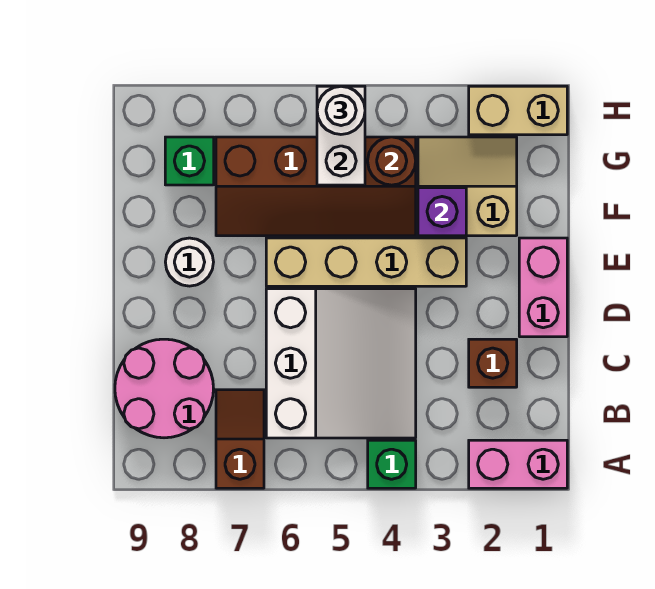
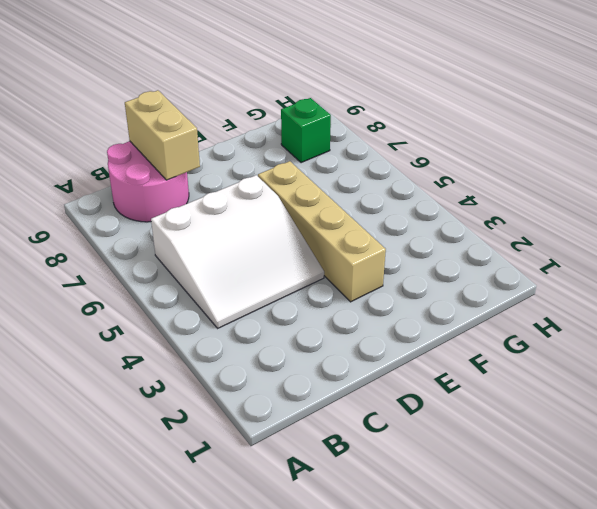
tan 1x2 brick [125,90,200,180] -> tan 1x2 brick moved to [469,86,567,135]
none -> pink 1x2 brick [469,440,567,488]
none -> green 1x1 brick [368,440,416,488]
none -> brown 1x2 slope [216,390,264,488]

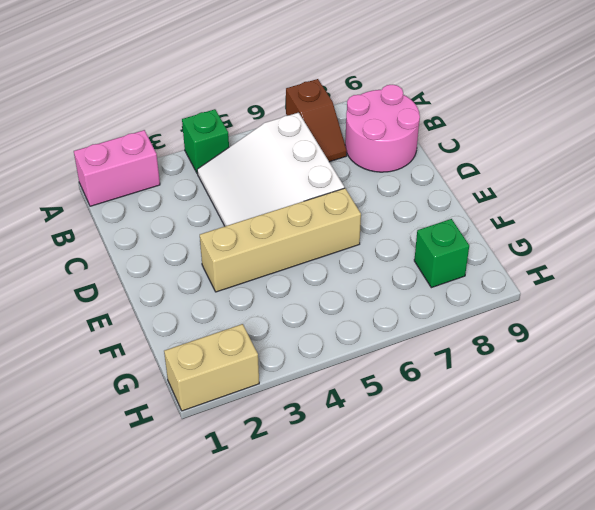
none -> brown 1x1 brick [469,339,517,387]
none -> pink 1x2 brick [519,238,567,337]
none -> white 1x1 round brick [165,238,213,286]

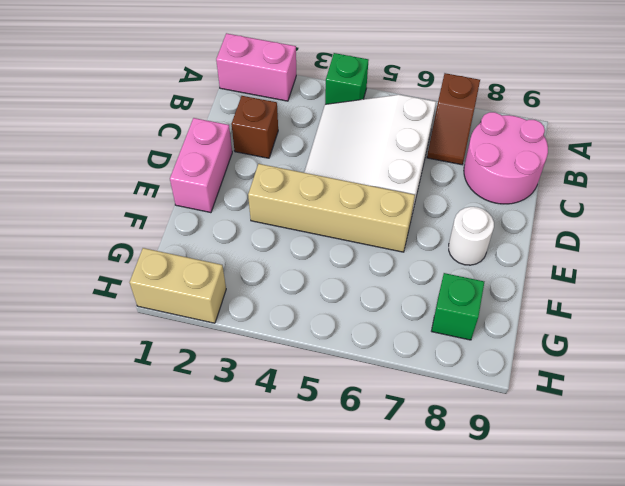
none -> tan 2x2 slope [418,137,517,236]
none -> brown 2x4 slope [216,137,416,236]
none -> purple 1x1 brick [418,188,466,236]

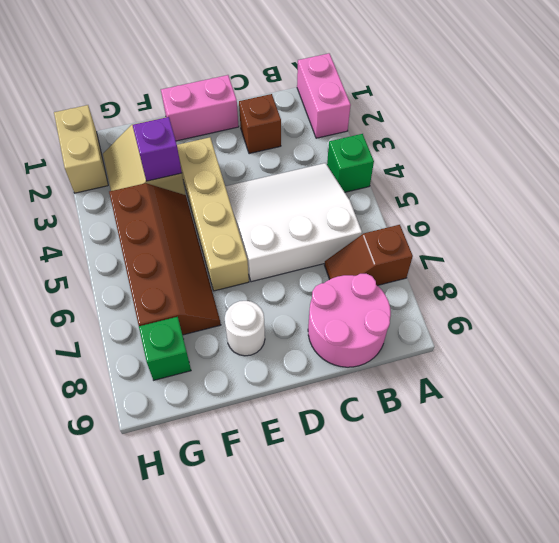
none -> brown 1x1 round brick [368,137,416,185]
none -> white 1x2 brick [317,86,365,185]
none -> white 1x1 round brick [317,86,365,134]

